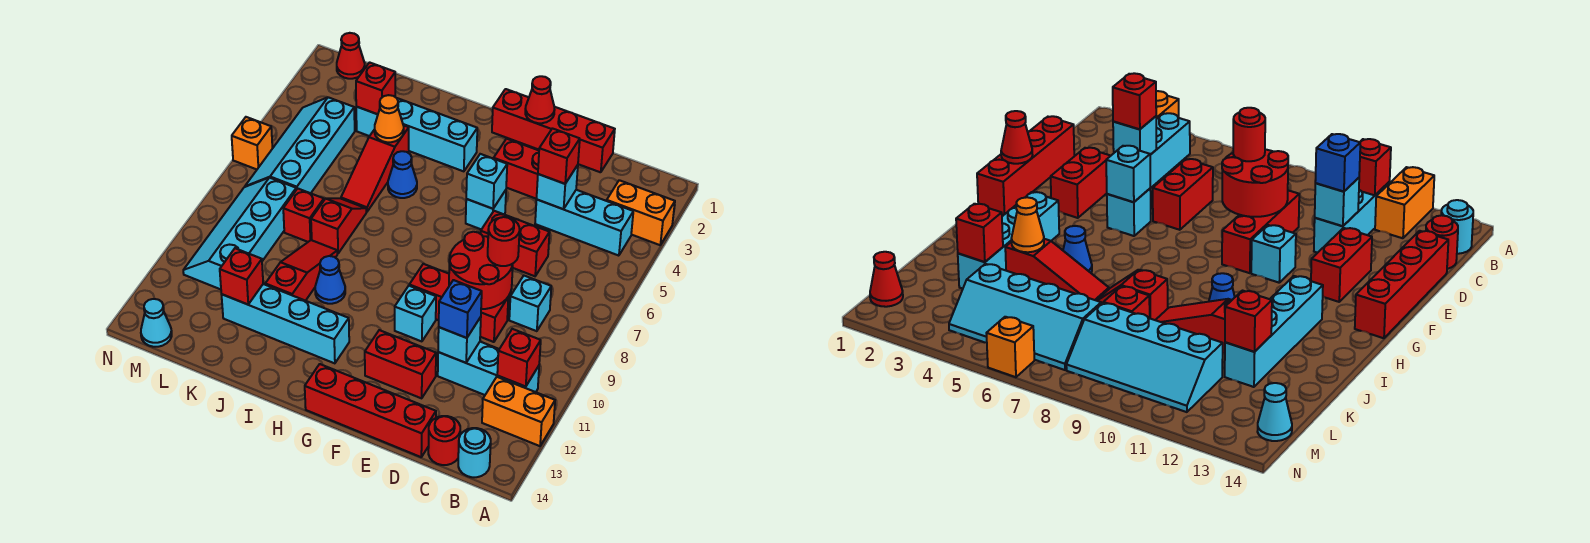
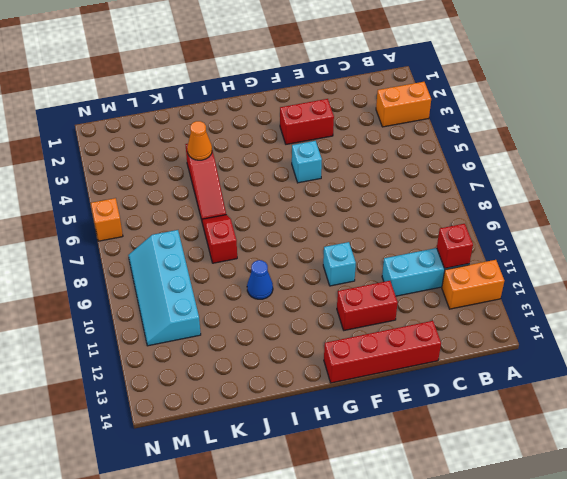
none -> cyan 1x3 brick [535,190,633,256]
none -> cyan 1x1 round brick [458,428,491,477]
none -> cyan 1x1 brick [509,276,551,331]
none -> red 1x1 round brick [428,416,460,465]

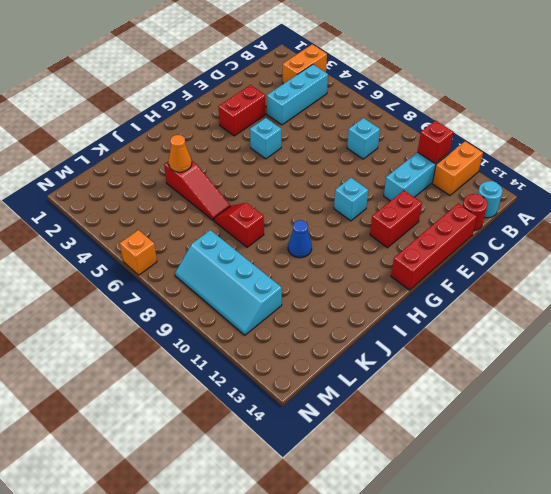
none -> red 1x4 brick [492,89,615,172]
none -> red 1x2 brick [480,211,550,276]
none -> red 1x3 brick [409,264,508,342]
none -> cyan 1x4 brick [356,98,477,171]

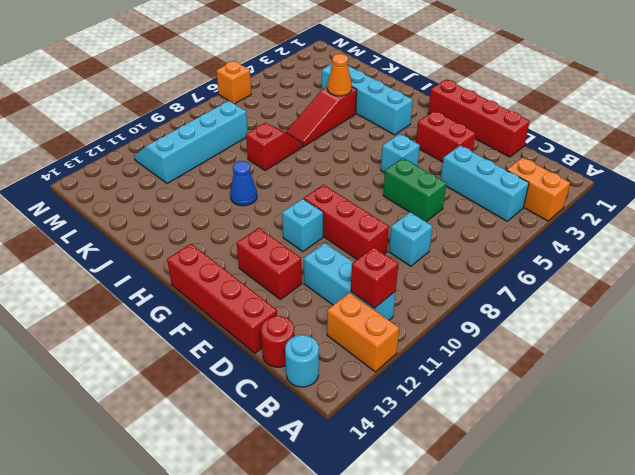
green 1x2 brick [383,158,446,222] -> red 1x2 brick [480,211,550,276]
none -> cyan 1x4 brick [222,284,349,363]
none -> blue 1x1 cone [388,151,417,198]
none -> red 1x3 slope [265,240,337,301]
none -> red 1x1 brick [283,188,324,242]

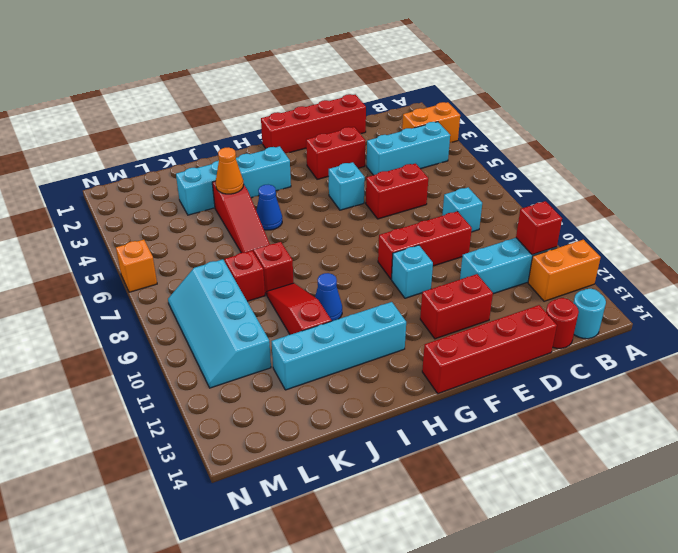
none -> cyan 2x4 slope [245,97,355,193]
none -> red 1x1 cone [337,33,365,79]
none -> cyan 1x1 cone [141,299,172,347]
none -> cyan 1x1 brick [537,165,578,209]

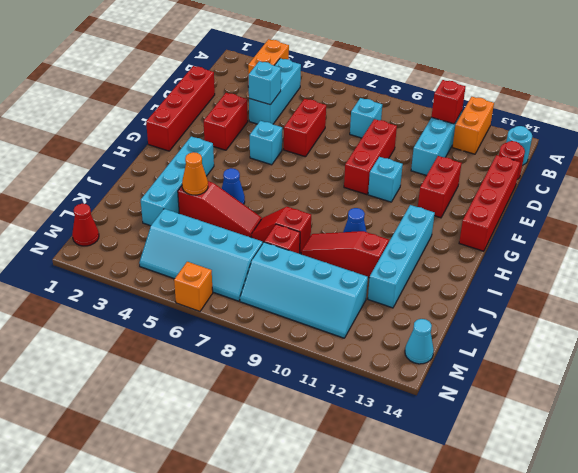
none -> red 2x2 round brick [449,232,513,309]
none -> cyan 1x1 brick [438,317,481,363]
none -> red 1x1 cone [525,76,554,123]
none -> cyan 1x1 brick [466,154,507,209]

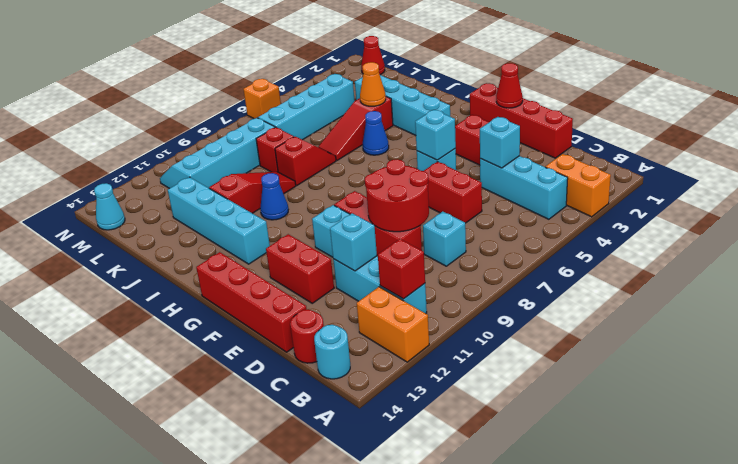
none -> red 1x1 brick [356,62,395,114]
none -> red 1x1 brick [220,248,263,304]
none -> red 1x1 brick [538,128,580,184]
none -> red 1x1 round brick [488,217,520,266]

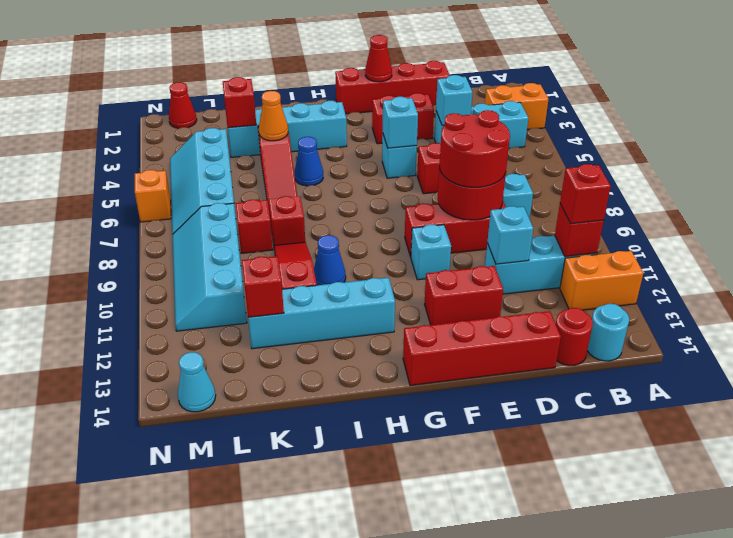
red 1x1 brick [560,164,611,224] -> red 1x1 brick moved to [538,128,580,184]
red 2x2 round brick [439,110,510,187] -> red 1x1 round brick [488,217,520,266]
none -> blue 1x1 brick [439,280,482,338]

